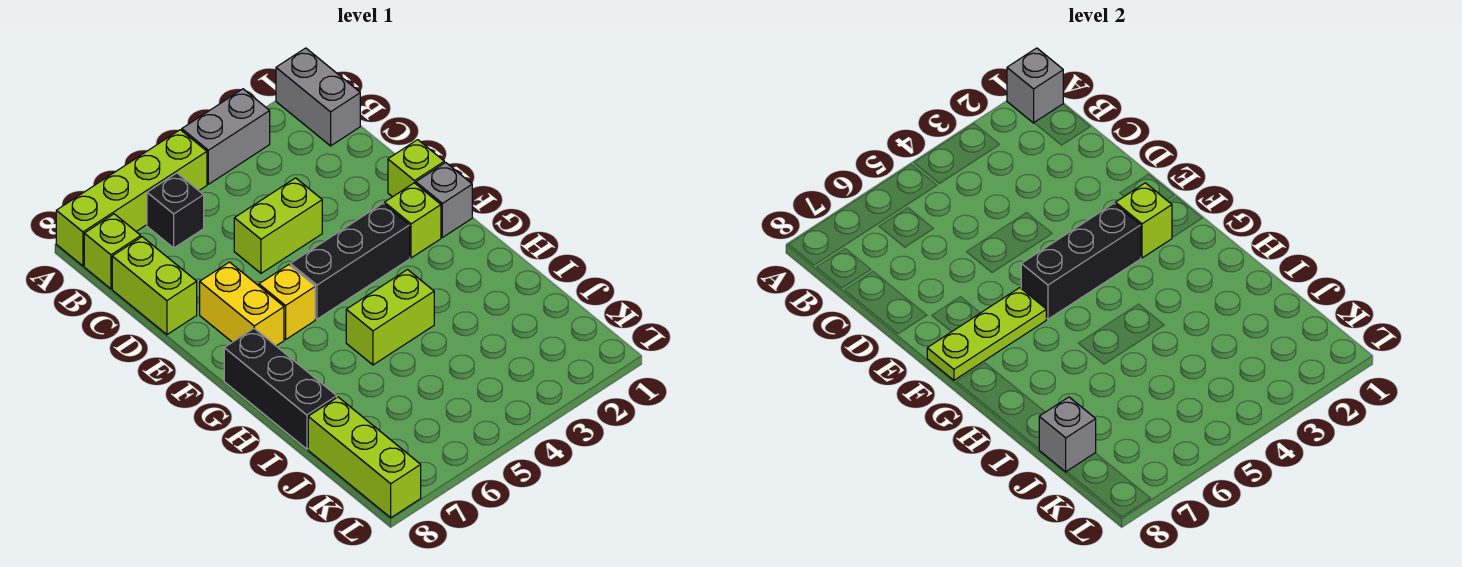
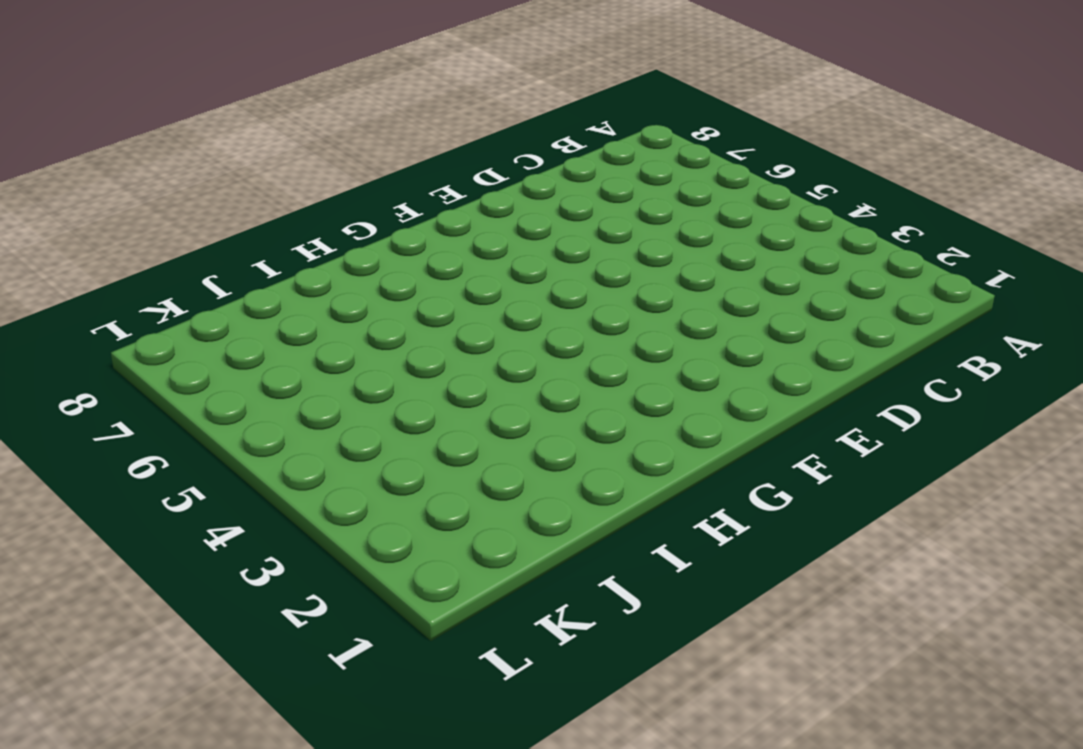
none -> grey 1x2 brick [276,48,360,146]
none -> grey 1x2 brick [182,89,270,184]
none -> lime 1x4 brick [56,130,207,266]

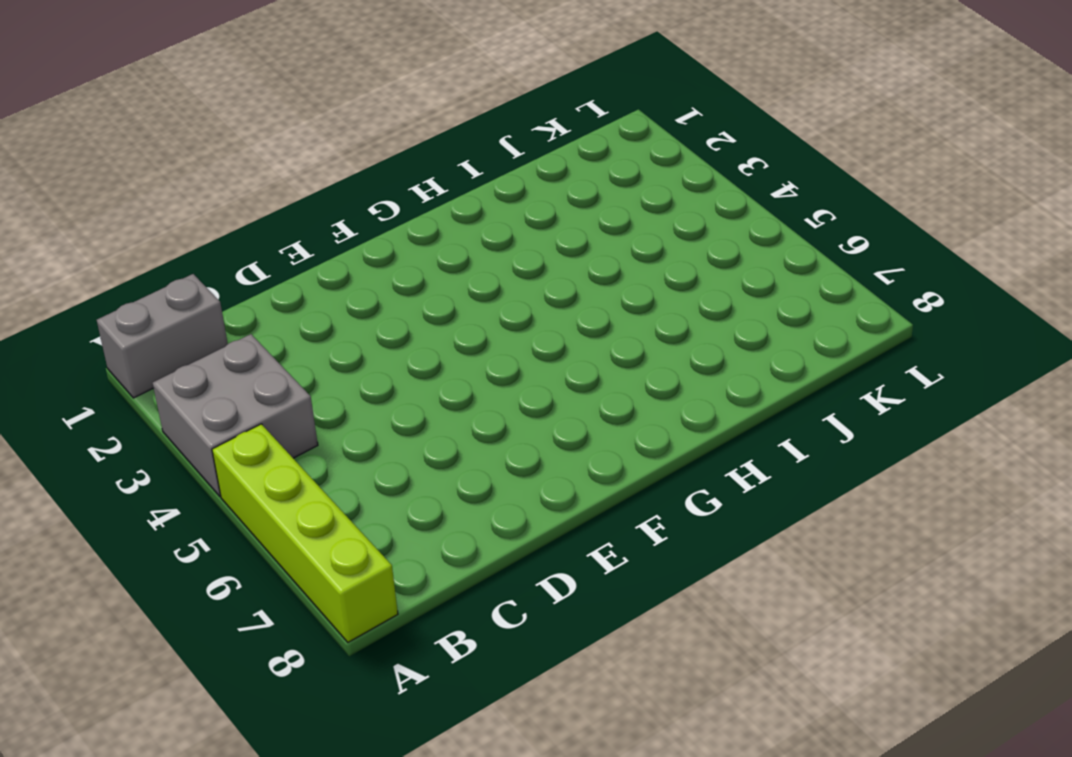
grey 2x2 brick [153,334,318,496] -> grey 1x2 brick [182,89,270,184]
none -> black 1x1 brick [147,173,204,248]
none -> lime 1x1 brick [84,214,141,289]
none -> lime 1x2 brick [112,237,197,335]

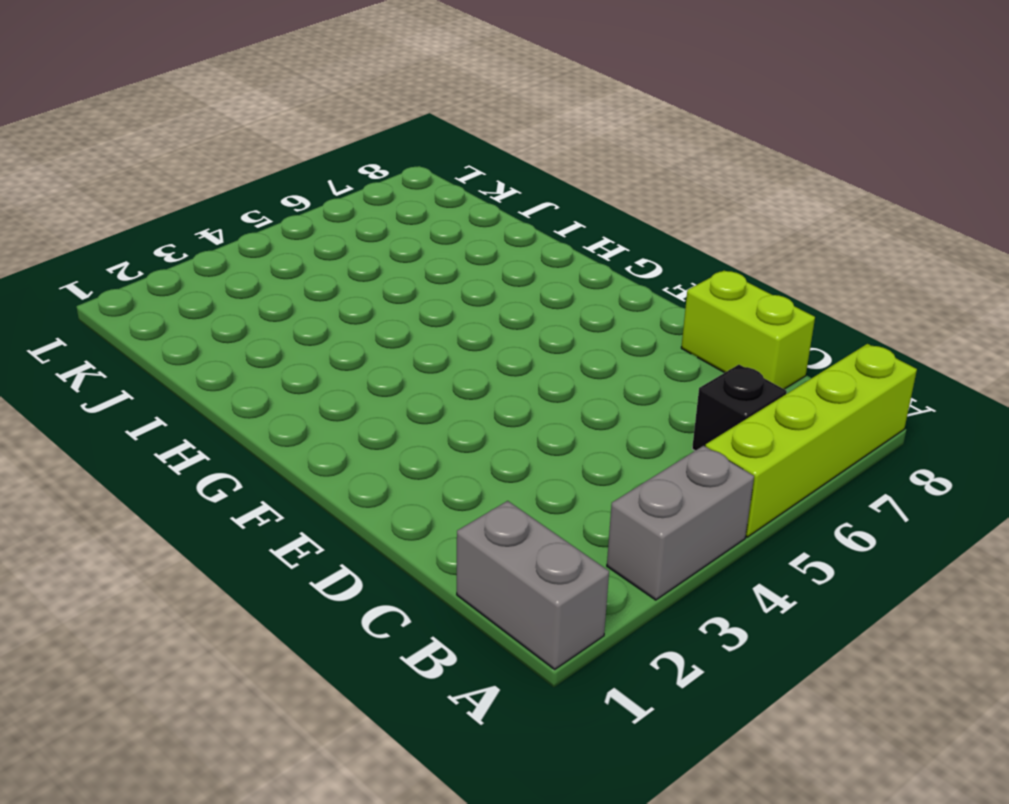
none -> lime 1x1 brick [84,214,141,289]
none -> lime 1x2 brick [234,178,322,273]
none -> lime 1x1 brick [388,140,444,197]

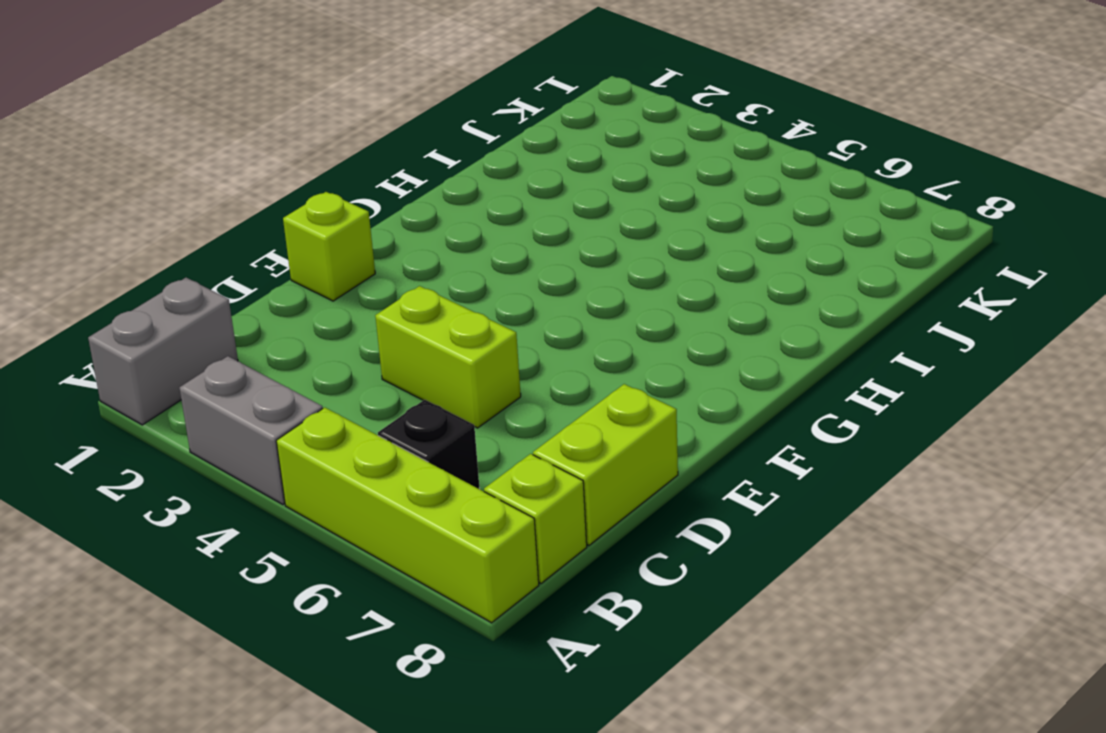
none -> yellow 1x2 brick [200,262,284,346]
none -> grey 1x1 brick [416,162,472,237]
none -> lime 1x1 brick [384,183,441,258]

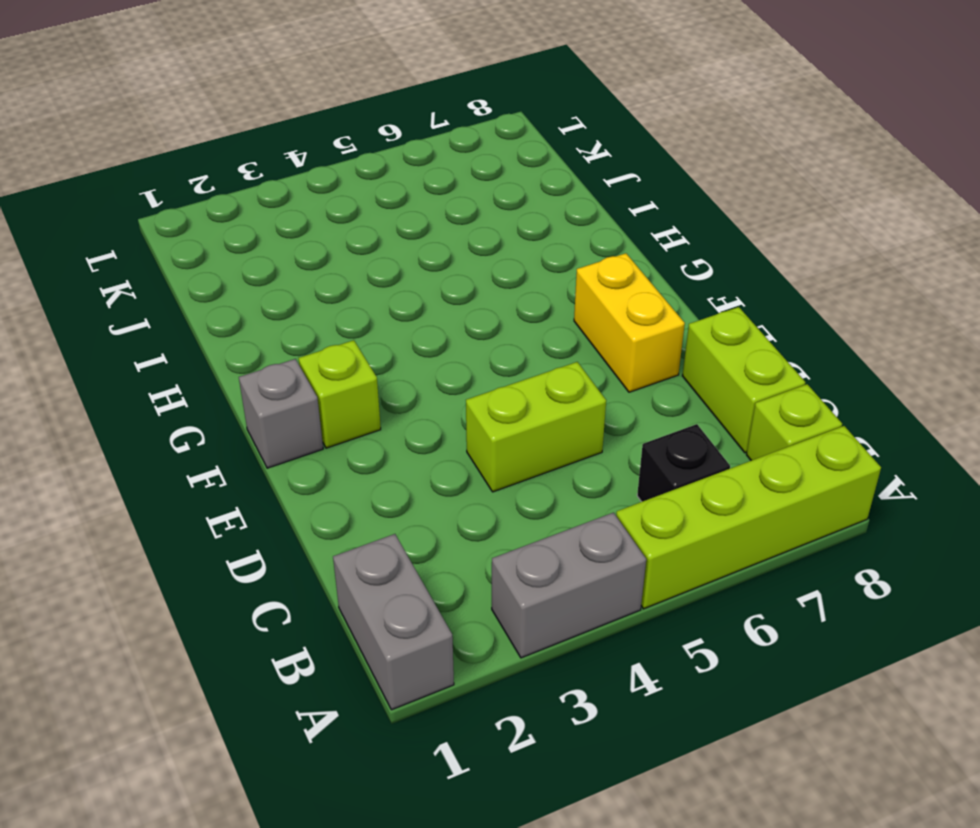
none -> lime 1x1 brick [388,140,444,197]
none -> black 1x3 brick [290,203,410,319]
none -> yellow 1x1 brick [259,265,315,339]

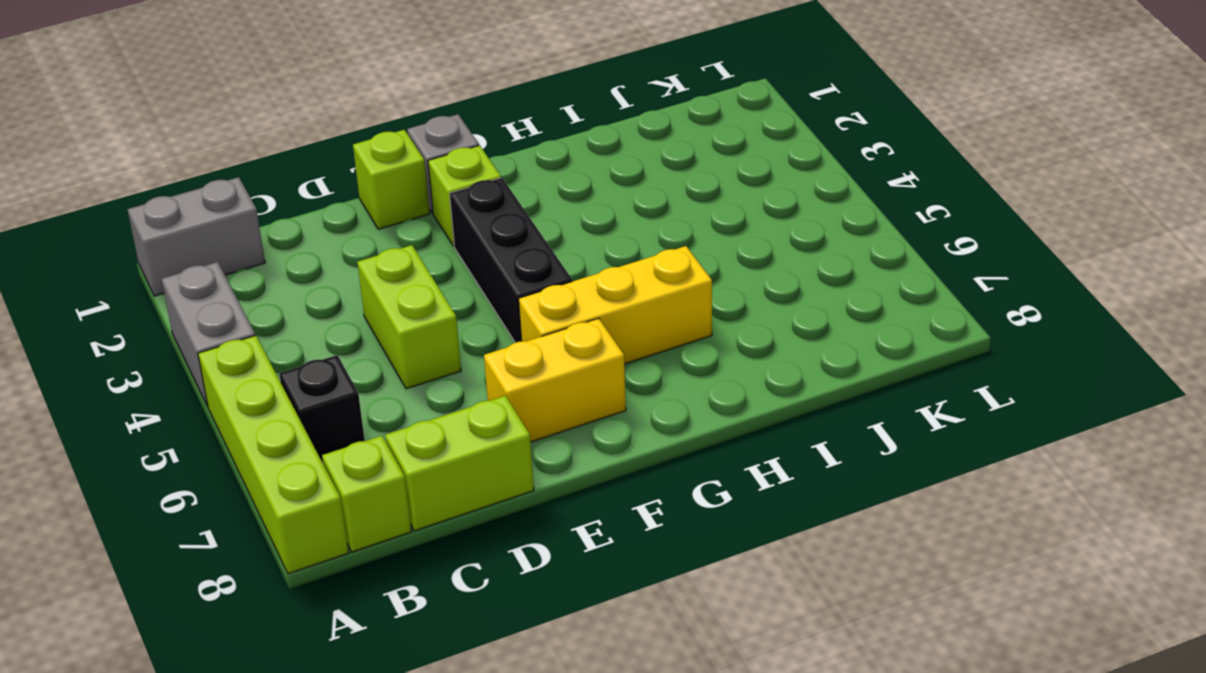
yellow 1x3 brick [519,246,712,364] -> yellow 1x1 brick [259,265,315,339]
none -> black 1x3 brick [224,328,337,449]
none -> lime 1x2 brick [346,270,434,365]
none -> lime 1x3 brick [308,397,421,518]

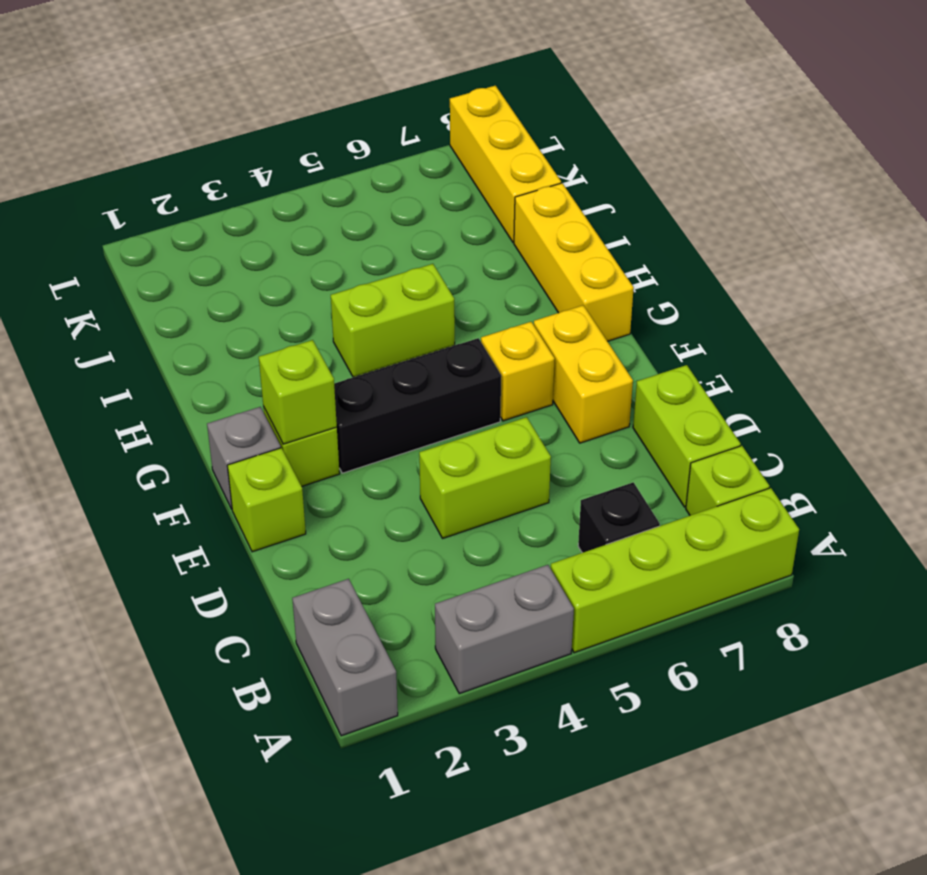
yellow 1x3 brick [514,183,634,341] -> black 1x3 brick [224,328,337,449]
yellow 1x3 brick [450,86,561,242] -> lime 1x3 brick [308,397,421,518]
none -> grey 1x1 brick [1007,48,1063,123]
none -> black 1x3 brick [1021,203,1141,319]
none -> lime 1x3 plate [927,288,1046,380]

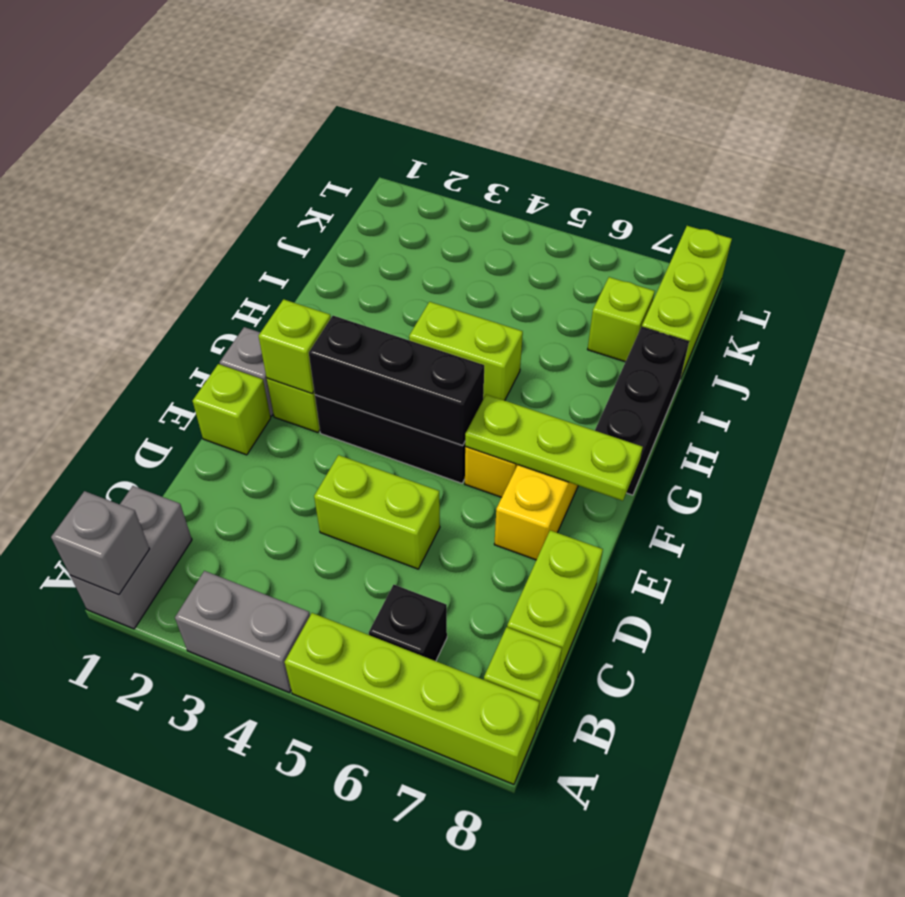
lime 1x1 brick [588,277,655,362] -> none
none -> grey 1x1 brick [1039,397,1096,472]

